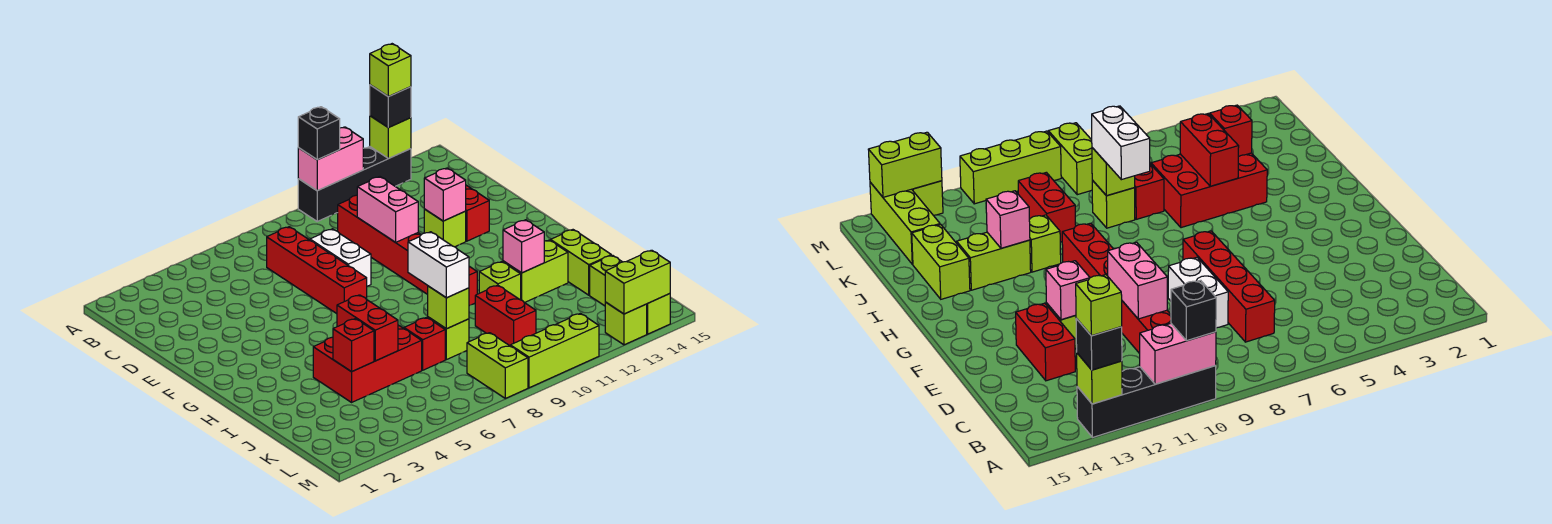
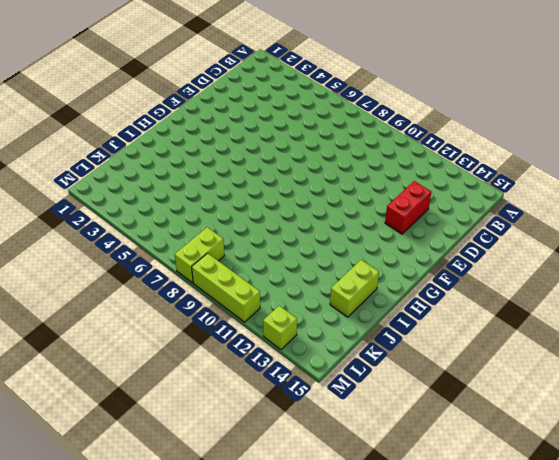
none -> black 1x4 brick [298,147,411,221]
none -> red 1x4 brick [267,227,367,314]
none -> red 1x6 brick [338,195,477,306]
none -> white 1x2 brick [310,229,371,286]

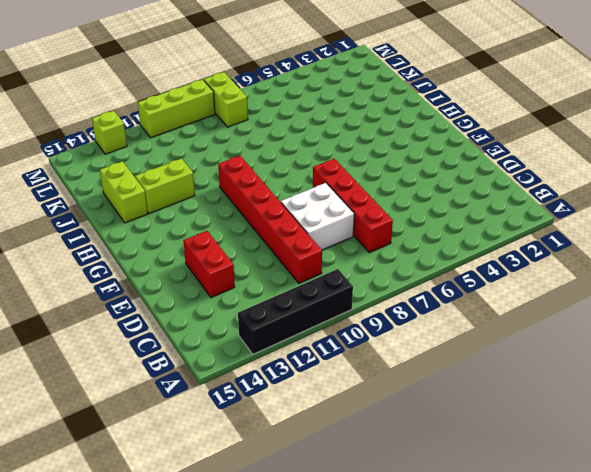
white 2x2 brick [281,183,354,250] -> white 1x2 brick [310,229,371,286]
none -> lime 1x1 brick [424,209,466,247]
none -> red 2x3 brick [313,325,422,402]
none -> lime 1x1 brick [479,262,521,300]
none -> red 1x1 brick [404,317,445,370]

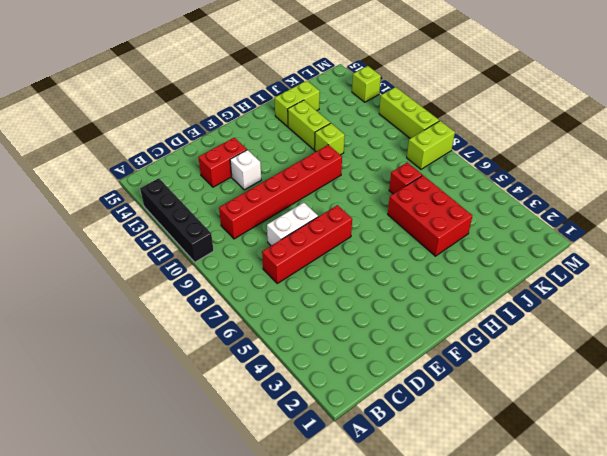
white 1x1 brick [230,150,261,190] -> lime 1x1 brick [424,209,466,247]
none -> lime 1x1 brick [428,317,469,360]
none -> red 1x2 brick [475,285,536,346]
none -> lime 1x3 brick [590,255,670,334]
none -> pink 1x2 brick [298,127,363,191]

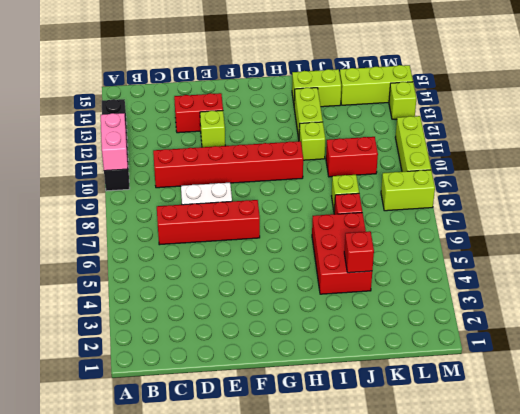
none -> lime 1x1 brick [370,116,411,158]
none -> pink 1x2 brick [357,177,418,242]
none -> pink 1x1 brick [424,168,466,221]
none -> red 1x2 brick [337,295,398,361]

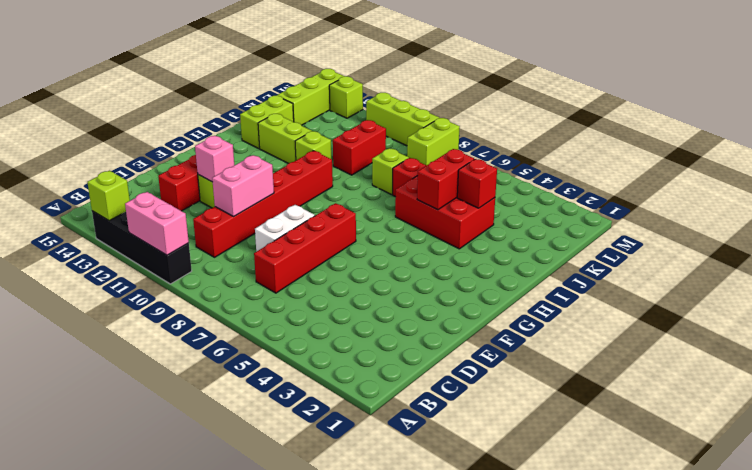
none -> pink 1x1 brick [503,220,544,273]
none -> lime 1x1 brick [428,286,469,329]
none -> lime 1x2 brick [605,250,670,314]
none -> black 1x1 brick [298,107,340,160]

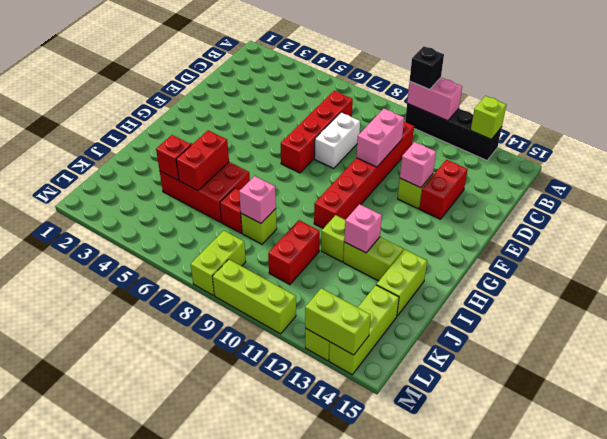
pink 1x1 brick [239,176,276,223] -> lime 1x1 brick [428,286,469,329]
none -> black 1x1 brick [370,85,411,128]
none -> white 1x2 brick [408,232,469,298]
none -> lime 1x1 brick [370,44,411,97]

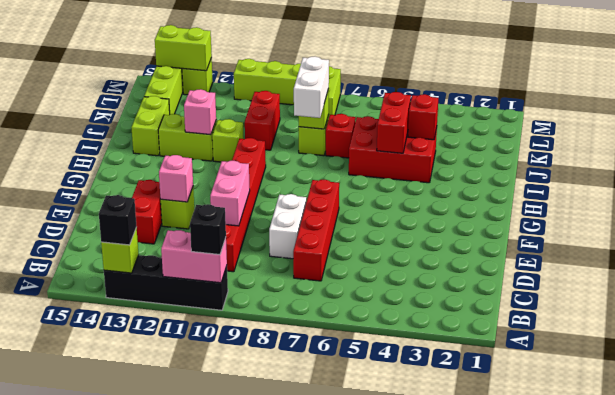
none -> lime 1x1 brick [370,44,411,97]

